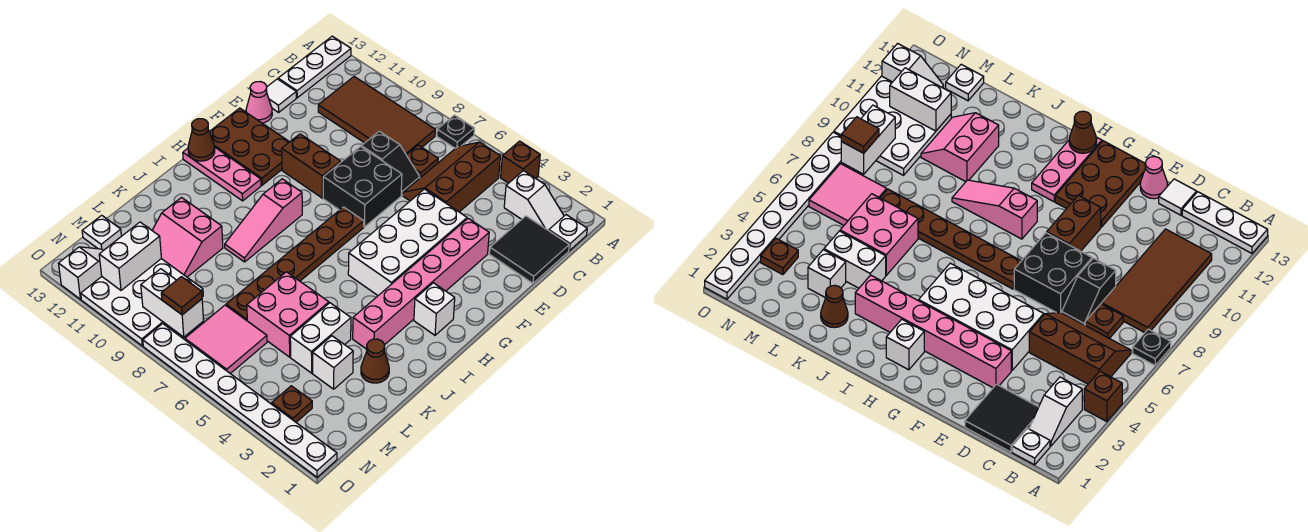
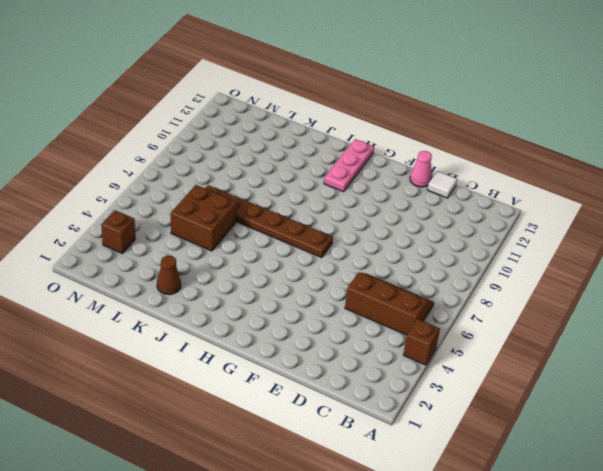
brown 2x2 brick [171,185,237,251] -> pink 2x2 brick [247,272,329,357]
brown 1x1 brick [101,210,135,253] -> brown 1x1 plate [272,386,312,422]
none -> black 1x1 plate [437,115,474,148]
none -> white 1x3 plate [278,36,351,98]
none -> white 1x1 plate [549,215,587,251]
none -> white 1x2 slope [504,171,564,231]

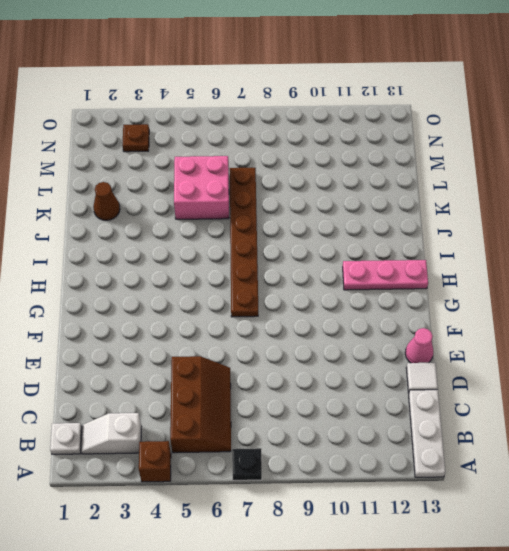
none -> brown 2x4 tile [318,77,435,155]
none -> black 2x2 tile [490,216,569,283]
none -> brown 1x1 plate [407,145,438,178]
none -> black 1x2 slope [361,131,420,195]

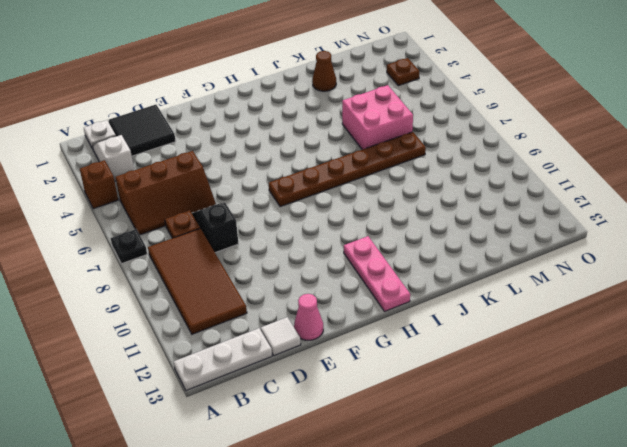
none -> pink 1x6 brick [353,218,489,349]
none -> white 2x4 brick [348,189,467,295]
none -> black 2x2 brick [323,147,402,227]
none -> brown 1x2 brick [282,134,341,198]

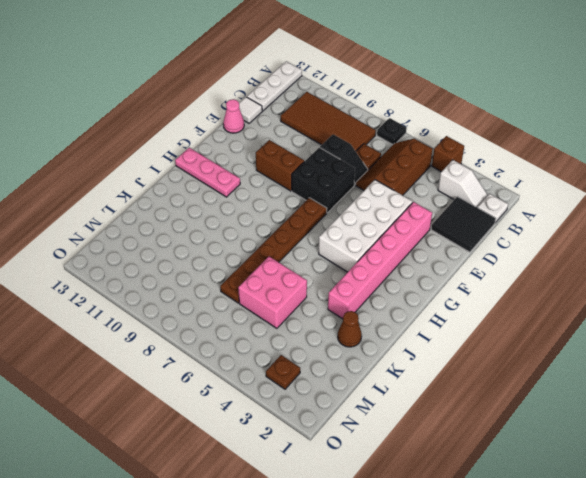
none -> brown 2x3 plate [209,108,289,185]
none -> white 1x1 brick [414,283,455,335]
none -> pink 1x3 slope [225,179,302,262]
none -> white 1x2 brick [290,303,351,373]

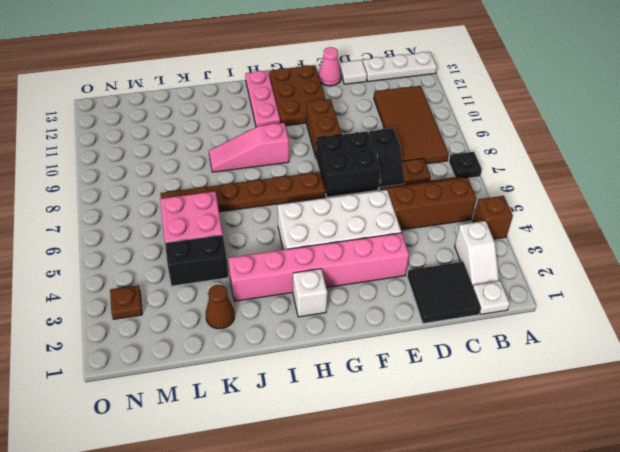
black 1x2 brick [165,235,229,286] -> white 1x2 brick [290,303,351,373]
none -> pink 2x2 slope [152,198,223,277]
none -> white 1x1 brick [313,336,353,389]
none -> pink 2x2 tile [185,305,267,374]
none -> white 3x3 plate [81,259,203,346]

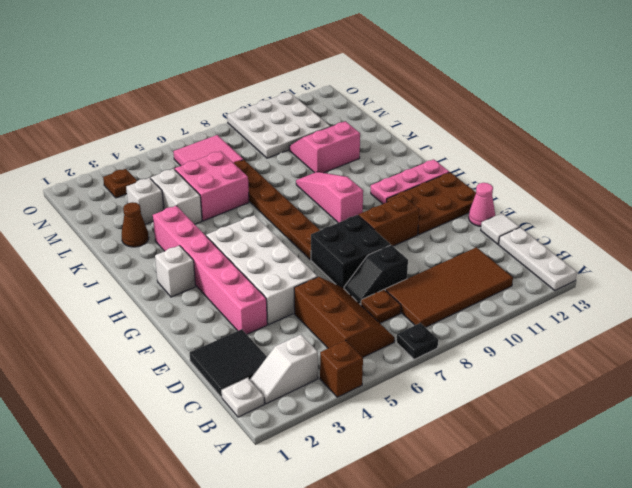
none -> white 1x1 plate [82,215,121,250]
none -> white 1x2 slope [58,247,103,299]
none -> white 1x8 plate [143,324,337,477]
none -> brown 1x1 cone [188,119,215,161]

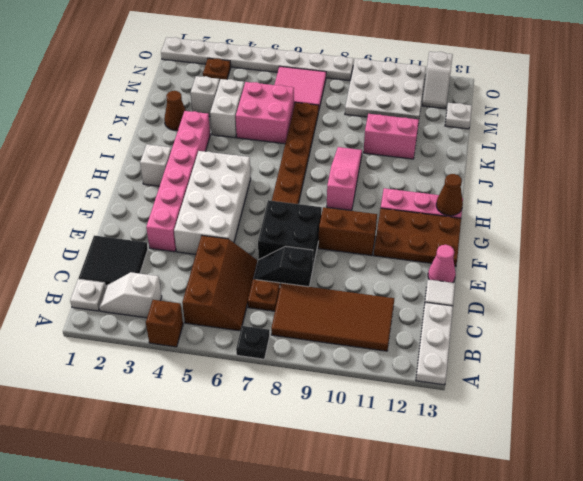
none -> white 1x2 brick [99,222,161,290]
none -> white 1x2 brick [141,269,204,337]
none -> brown 1x1 tile [161,277,202,315]

